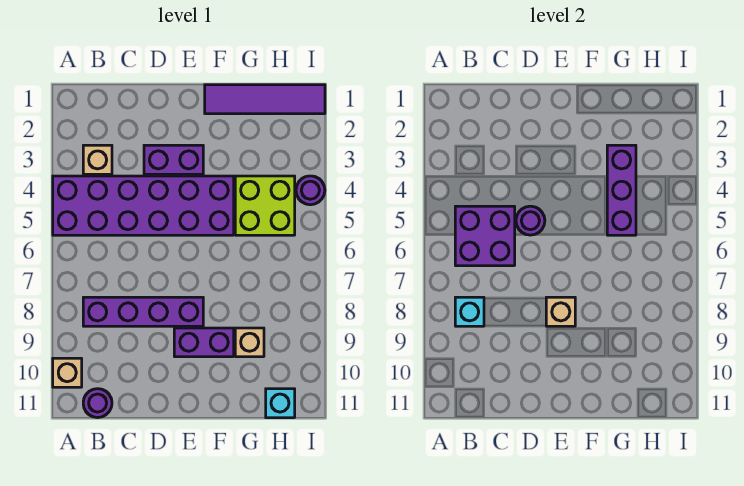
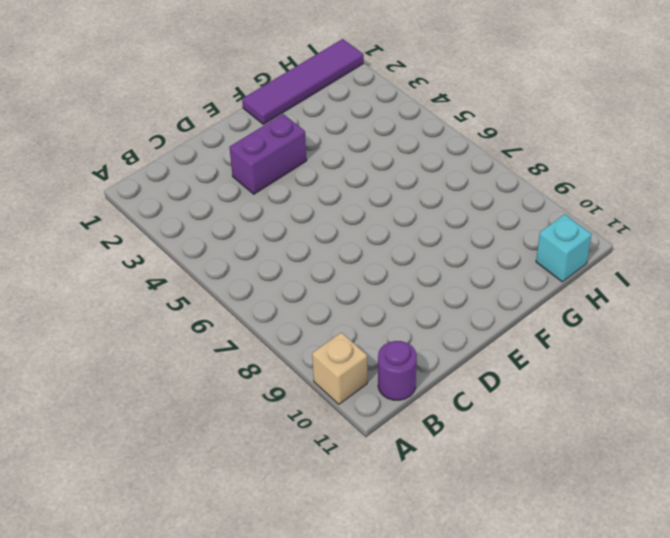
none -> purple 2x6 brick [53,176,234,235]
none -> tan 1x1 brick [83,145,112,174]
none -> purple 1x4 brick [83,297,203,326]

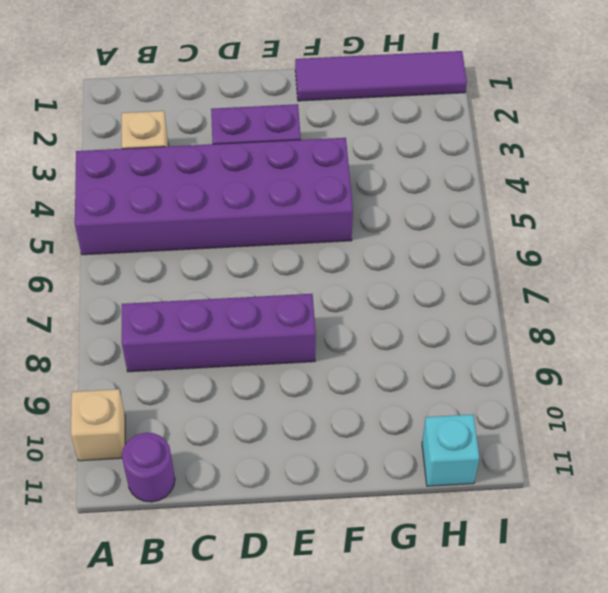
none -> purple 1x2 brick [174,328,234,357]
none -> lime 2x2 brick [235,176,295,235]
none -> tan 1x1 brick [235,328,264,357]

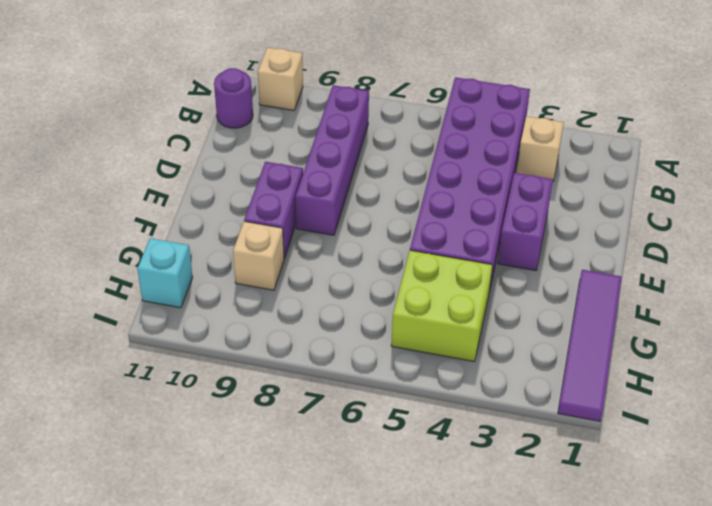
none -> purple 1x1 round brick [296,176,325,205]
none -> purple 2x2 brick [455,206,515,266]
none -> cyan 1x1 brick [455,297,484,326]

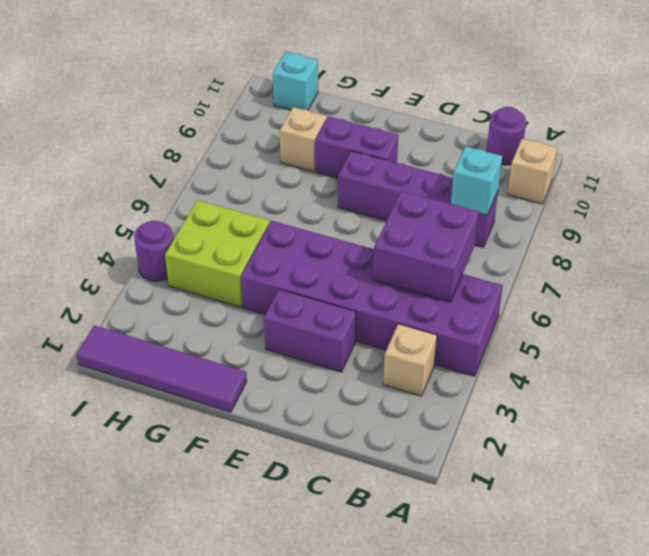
none -> purple 1x1 round brick [516,206,545,235]
none -> tan 1x1 brick [546,297,575,326]
none -> purple 1x3 brick [607,145,636,235]

